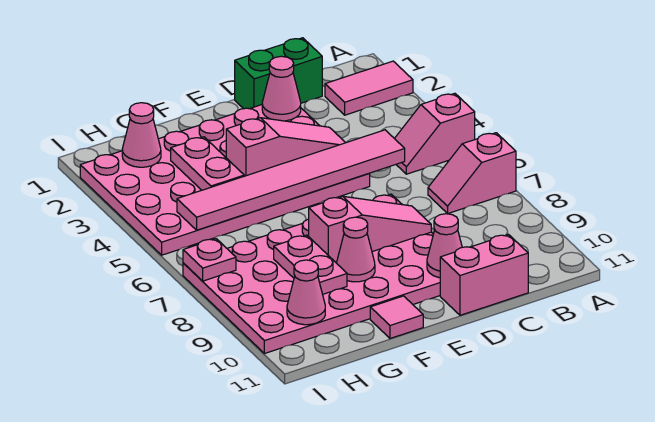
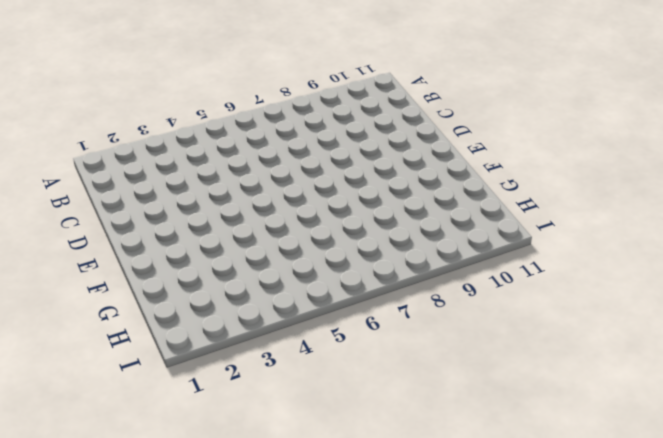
none -> pink 1x2 tile [325,61,413,115]
none -> pink 1x2 slope [394,93,475,174]
none -> pink 1x2 slope [428,133,516,213]

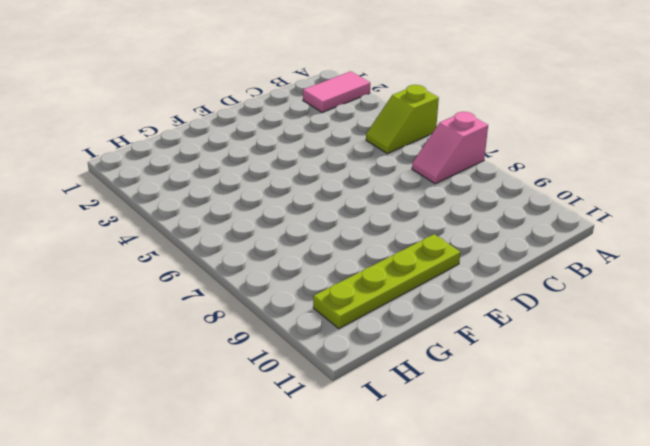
lime 1x2 slope [366,85,439,154] -> pink 1x2 slope [394,93,475,174]
lime 1x4 plate [313,234,460,329] -> pink 4x6 plate [183,194,440,354]
none -> green 1x2 brick [235,38,322,109]
none -> pink 1x2 brick [440,234,528,315]
none -> pink 4x6 plate [80,105,370,255]

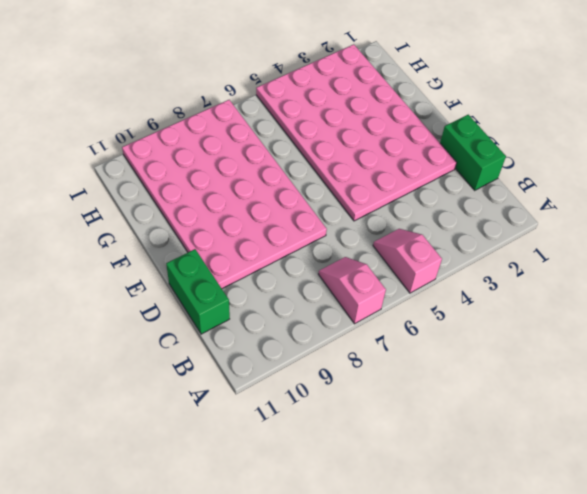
green 1x2 brick [166,249,230,334] -> pink 1x2 brick [440,234,528,315]
none -> pink 1x2 tile [325,61,413,115]
none -> pink 1x1 tile [370,296,423,338]
none -> pink 1x6 tile [177,130,405,230]

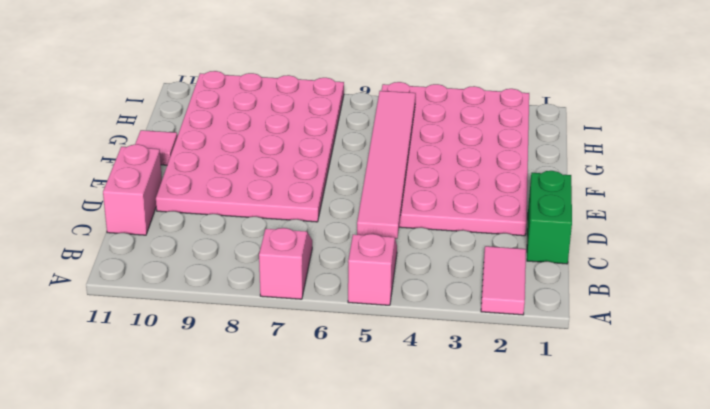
none -> pink 1x1 cone [262,56,301,121]
none -> pink 1x3 slope [226,118,345,176]
none -> pink 1x3 slope [309,196,431,263]

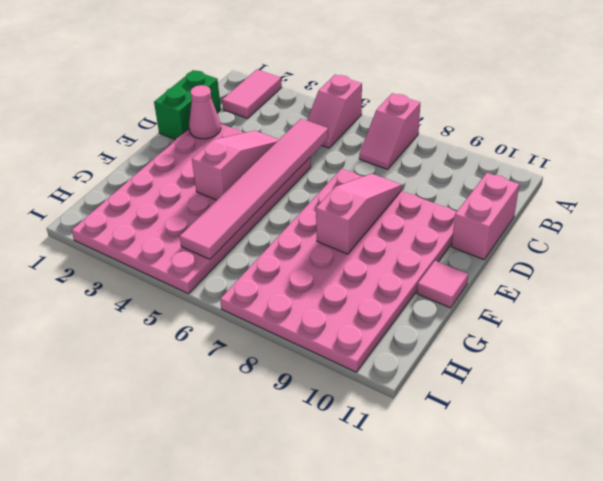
none -> pink 1x1 cone [427,214,462,278]
none -> pink 1x1 cone [337,217,375,282]
none -> pink 1x2 plate [171,137,244,190]

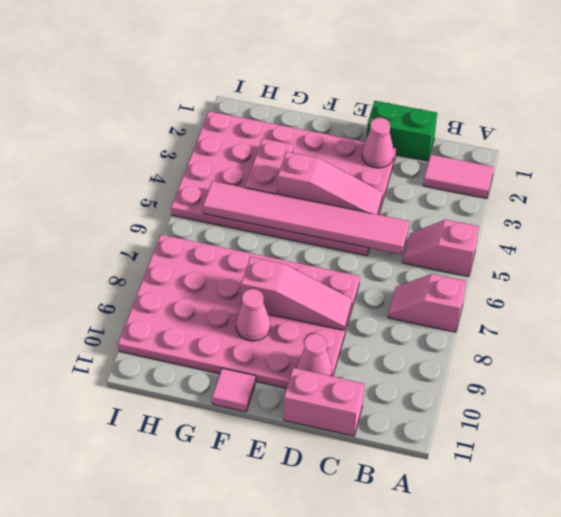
none -> pink 1x2 plate [274,235,347,294]
none -> pink 1x1 cone [122,103,161,167]
none -> pink 1x1 cone [287,260,325,325]

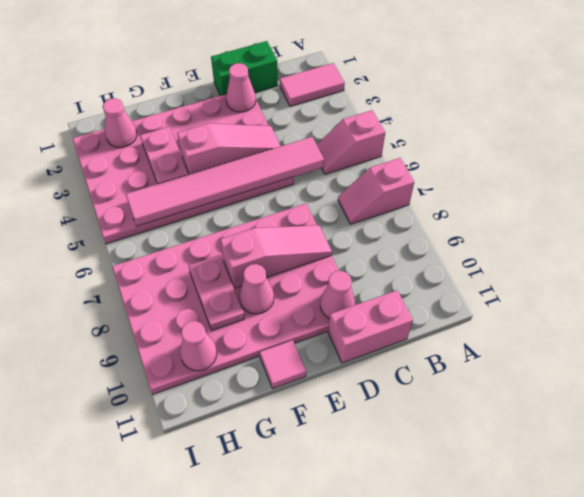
none -> pink 1x1 plate [183,239,236,281]

